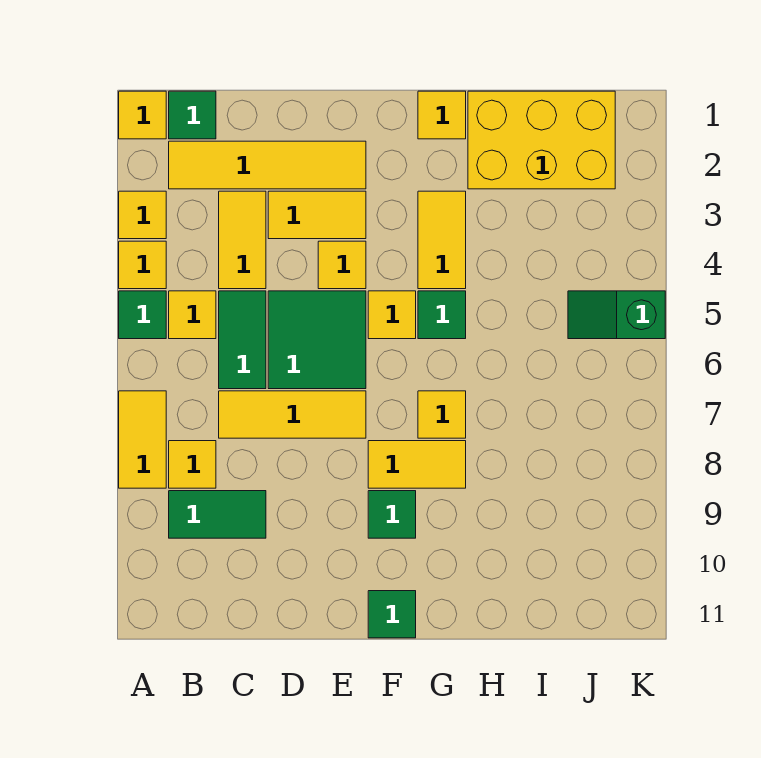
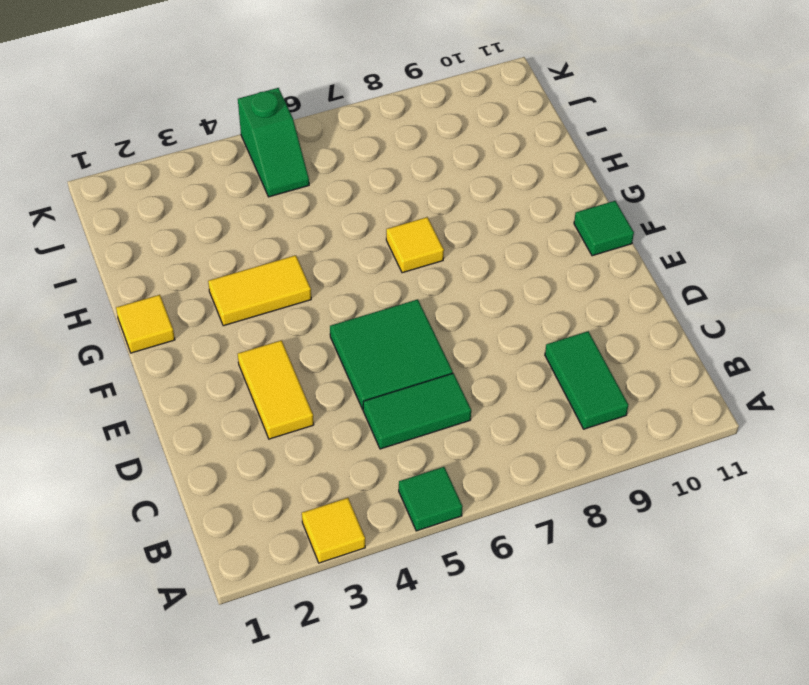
none -> yellow 1x1 tile [119,91,166,139]
none -> yellow 1x1 tile [119,241,166,289]
none -> yellow 1x2 tile [119,391,166,488]

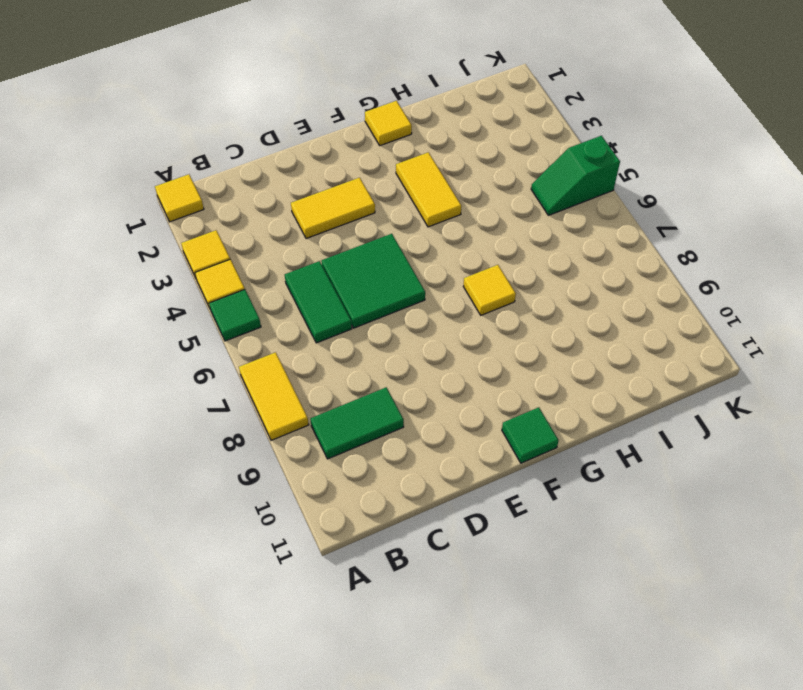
none -> green 1x1 tile [169,91,216,139]
none -> yellow 1x4 tile [169,141,366,189]
none -> yellow 1x1 tile [169,291,216,339]

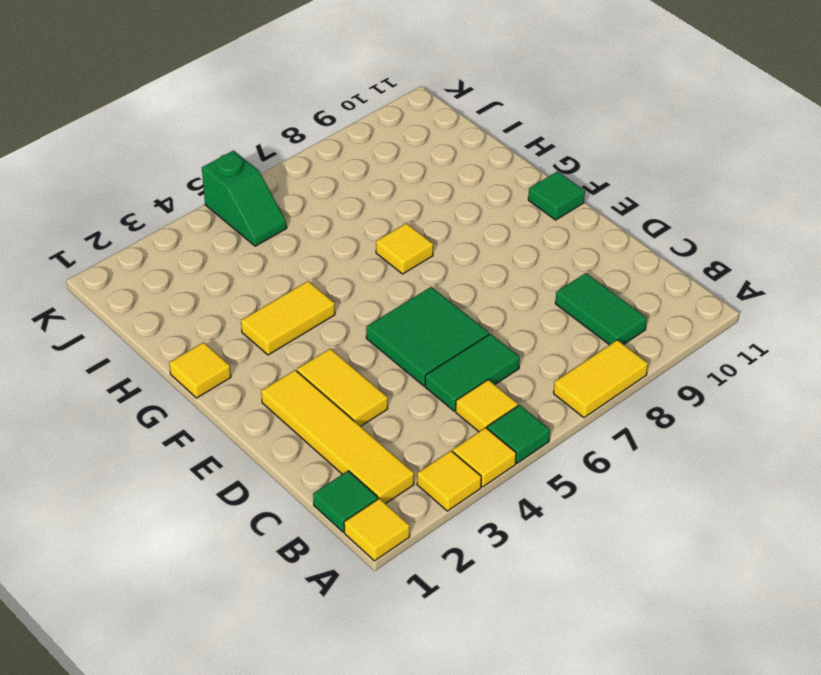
none -> yellow 1x1 tile [169,441,216,488]
none -> yellow 1x2 tile [219,191,266,289]
none -> yellow 1x3 tile [219,391,366,438]

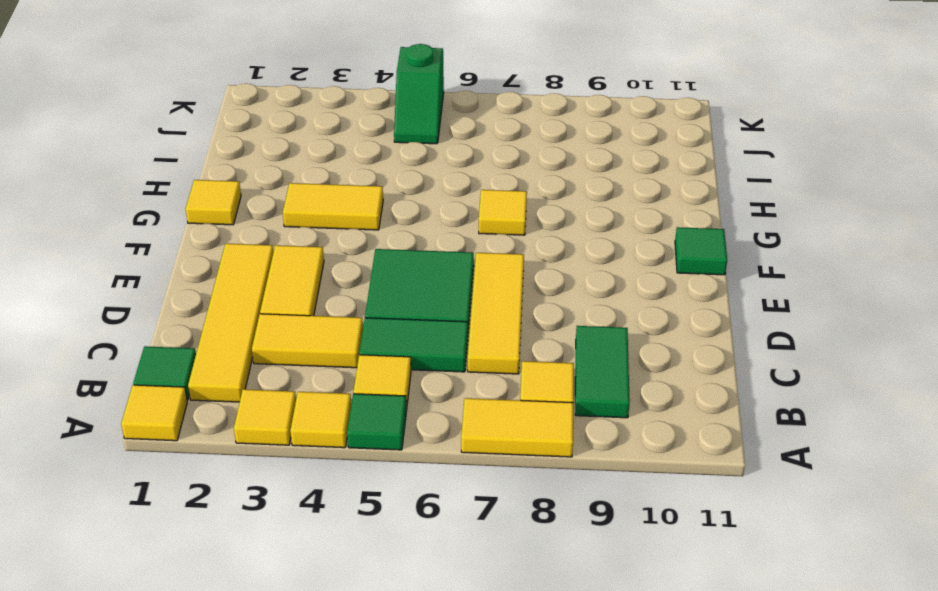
none -> yellow 1x1 tile [318,241,366,289]
none -> yellow 1x1 tile [368,291,416,339]
none -> yellow 1x2 tile [368,441,466,488]

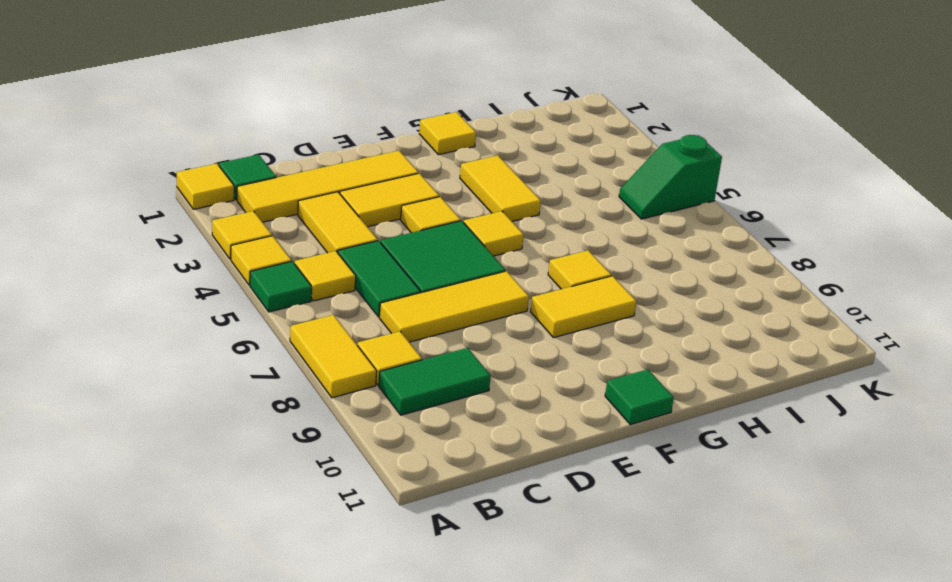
none -> green 1x1 tile [368,491,416,538]
none -> green 1x1 tile [418,291,466,339]
none -> yellow 2x3 brick [468,91,615,189]

